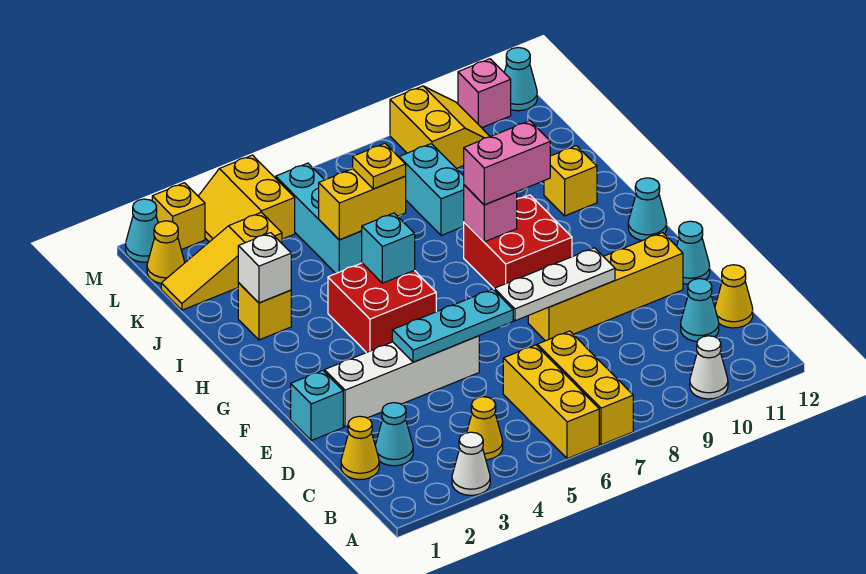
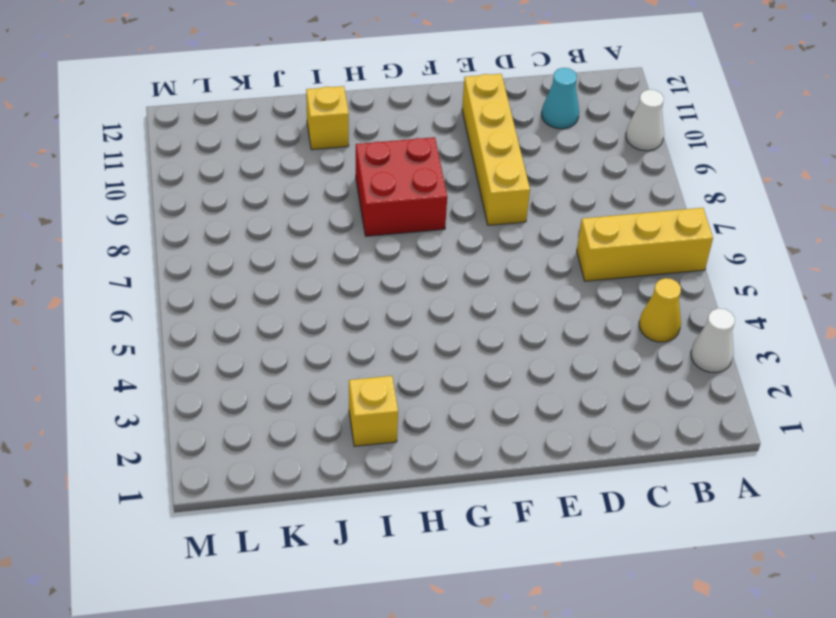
none -> yellow 1x3 brick [537,331,633,445]
none -> yellow 1x1 cone [341,416,379,480]
none -> cyan 1x1 cone [375,403,413,466]
none -> yellow 1x1 cone [715,265,753,328]

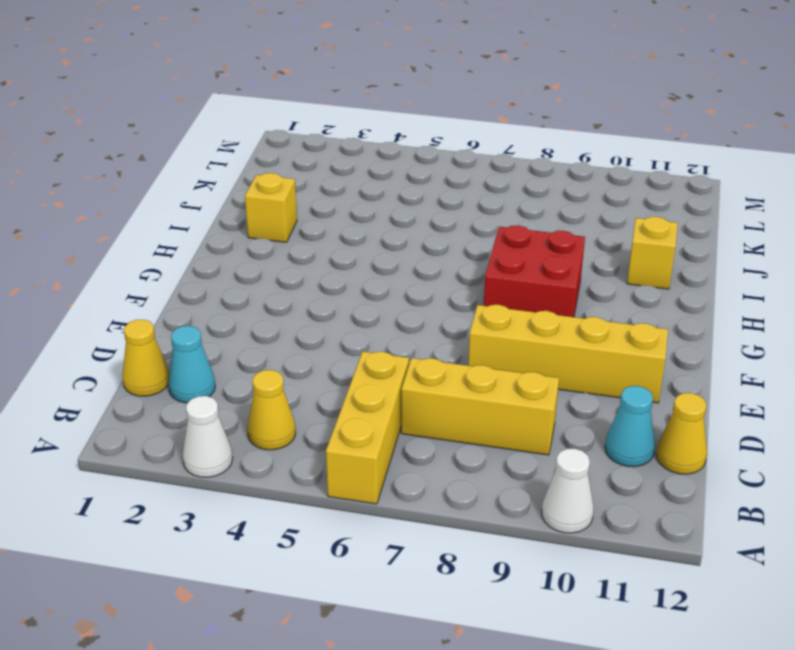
yellow 1x3 brick [401,358,559,455] -> yellow 1x3 brick turned to [537,331,633,445]
none -> cyan 1x1 brick [291,370,343,441]
none -> white 1x4 brick [325,336,479,427]
none -> cyan 1x1 cone [677,221,710,284]
none -> red 2x2 brick [328,263,437,353]

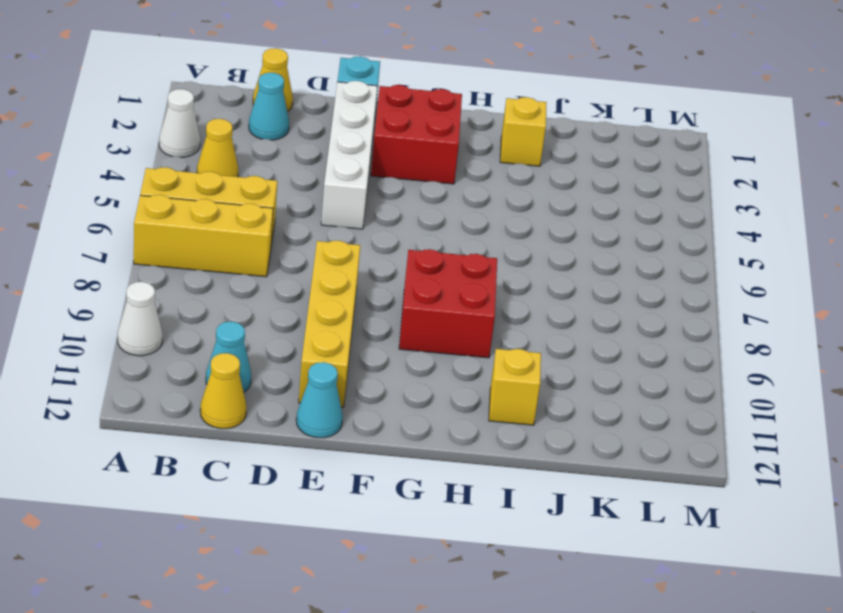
red 2x2 brick [371,85,462,184] -> red 2x2 brick moved to [328,263,437,353]
none -> cyan 1x1 cone [628,178,667,240]
none -> cyan 1x3 brick [276,163,362,273]
none -> cyan 1x2 brick [399,144,464,236]
none -> yellow 1x3 slope [161,212,282,310]

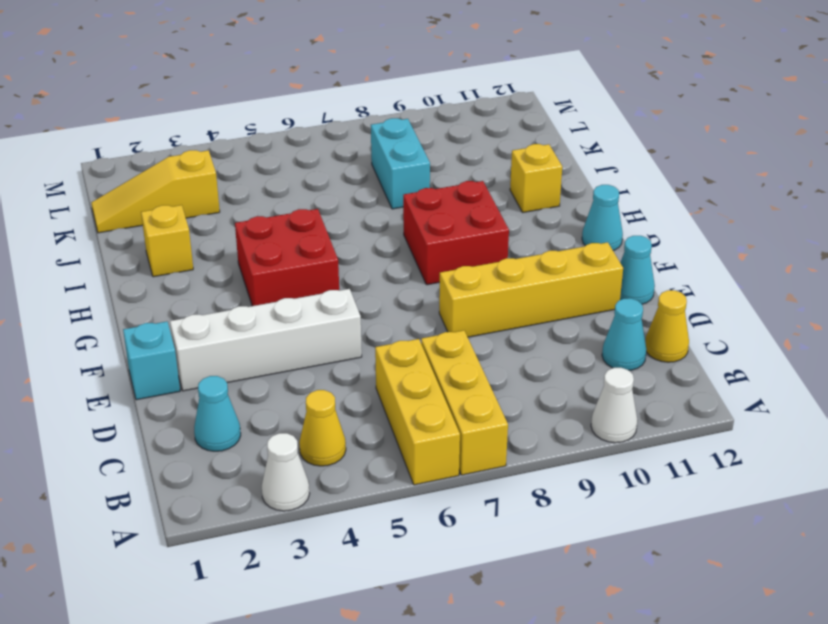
none -> yellow 1x1 cone [341,416,379,480]
none -> cyan 1x3 brick [276,163,362,273]
none -> yellow 1x1 cone [147,221,185,283]
none -> yellow 2x2 slope [198,155,295,242]

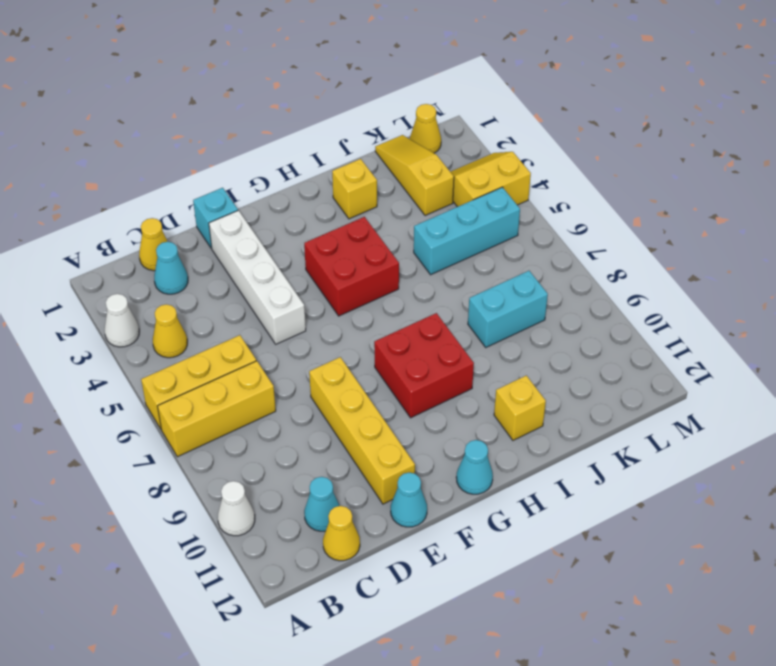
none -> yellow 2x2 slope [390,86,490,168]
none -> cyan 1x1 cone [126,199,158,262]
none -> yellow 1x1 brick [152,183,205,250]
none -> pink 1x1 brick [458,59,511,128]

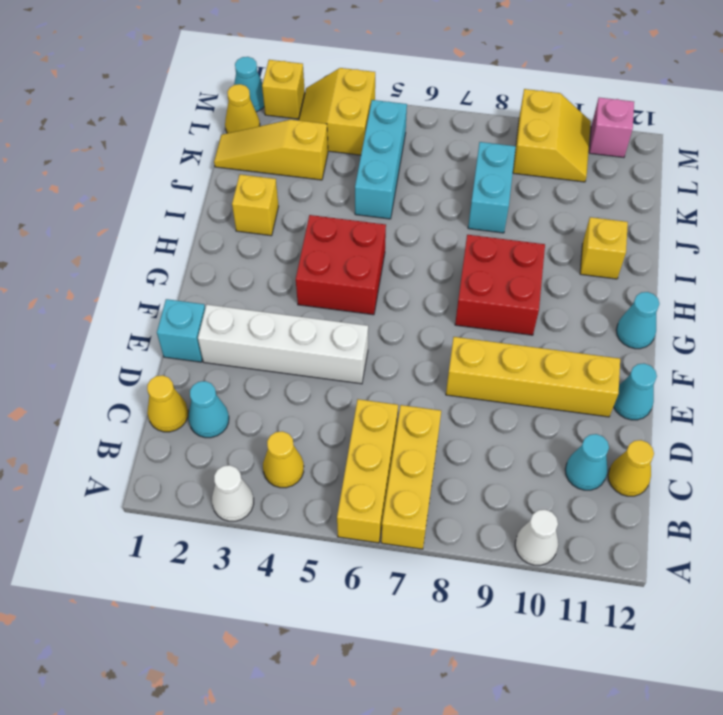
none -> cyan 1x1 cone [504,48,537,111]
none -> cyan 1x3 plate [392,289,513,362]
none -> white 1x3 plate [494,248,615,321]
none -> cyan 1x1 brick [362,213,415,283]

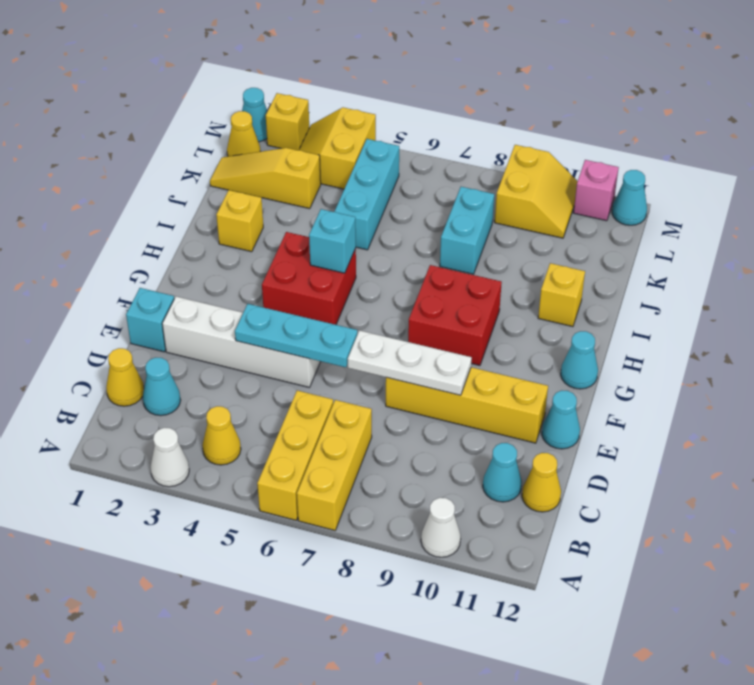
none -> pink 1x1 brick [464,185,517,242]
none -> white 1x1 brick [238,233,291,303]
none -> yellow 1x2 brick [319,169,406,240]
none -> pink 1x2 brick [464,121,550,205]

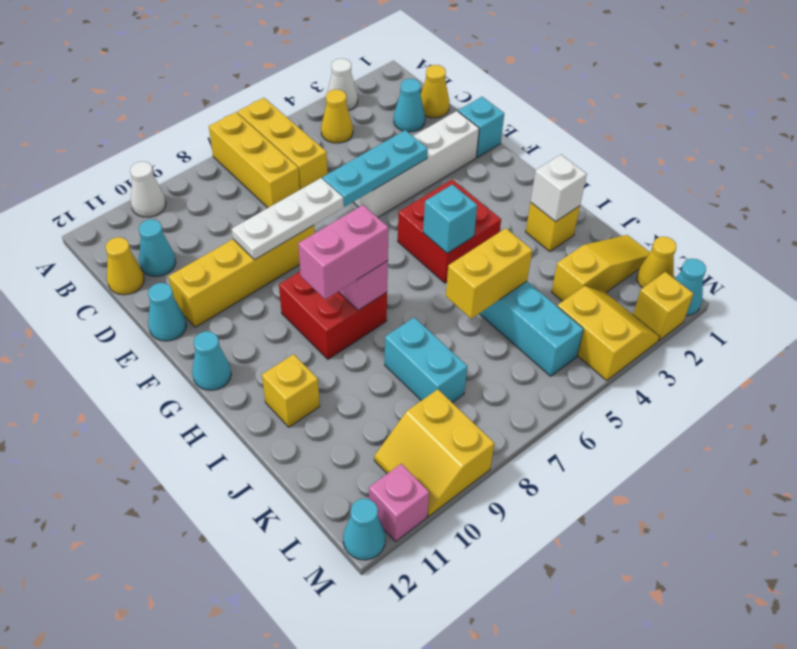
none -> yellow 1x1 plate [353,143,406,189]

